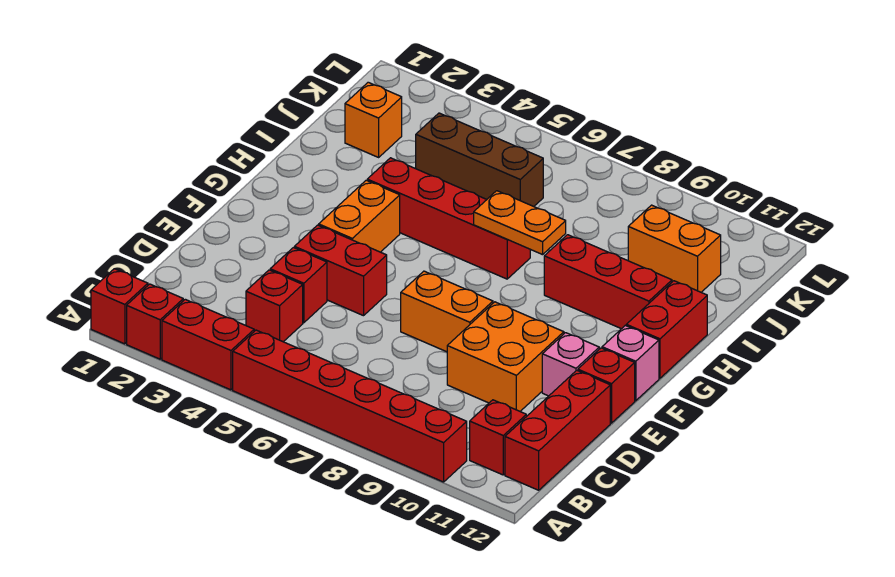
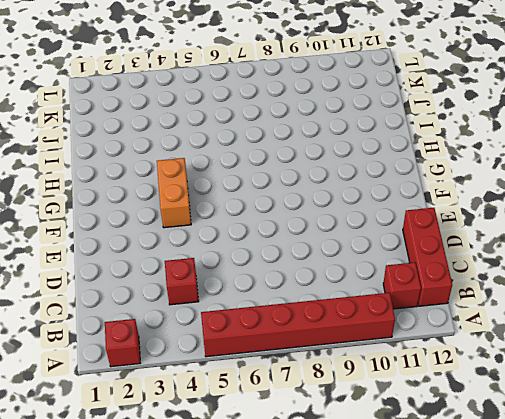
none -> red 1x1 brick [91,269,148,344]
none -> red 1x2 brick [162,299,254,390]
none -> red 1x1 brick [270,248,327,323]

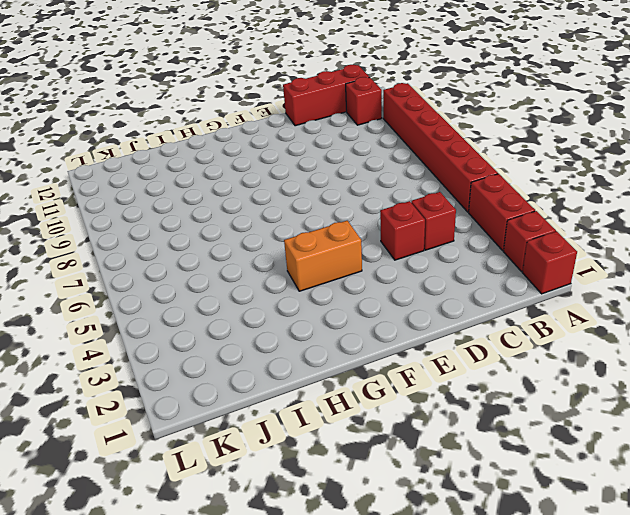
none -> orange 2x2 brick [447,302,564,411]
none -> red 1x2 brick [294,225,387,316]
none -> orange 1x2 brick [401,271,493,352]

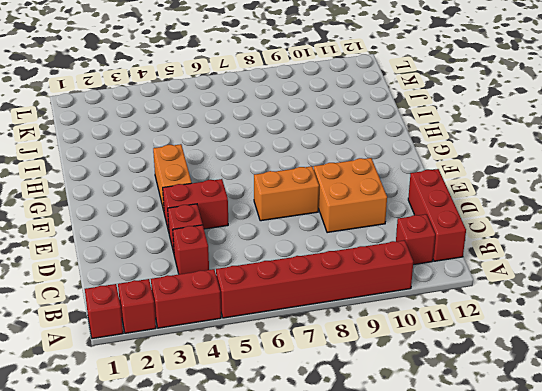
none -> pink 1x1 brick [542,333,599,396]
none -> red 1x1 brick [578,348,635,423]
none -> pink 1x1 brick [602,326,659,401]

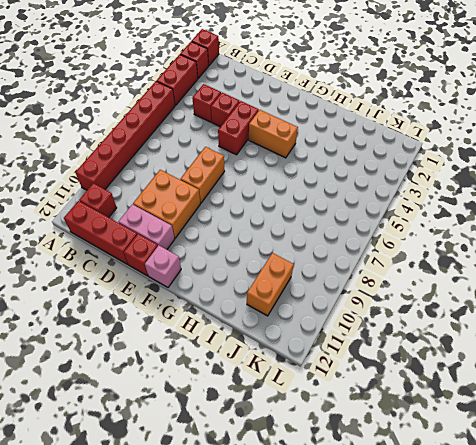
pink 1x2 brick [118,204,175,250] -> pink 1x1 brick [542,333,599,396]
none -> red 1x2 brick [626,281,707,378]
none -> red 1x4 brick [367,158,530,279]
none -> red 1x3 brick [544,235,672,329]

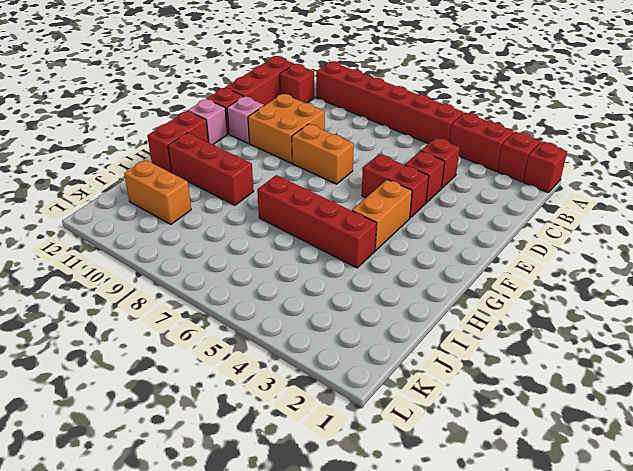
none -> orange 1x1 brick [345,82,402,157]
none -> brown 1x3 brick [416,113,543,207]
none -> orange 1x2 plate [474,191,566,255]

